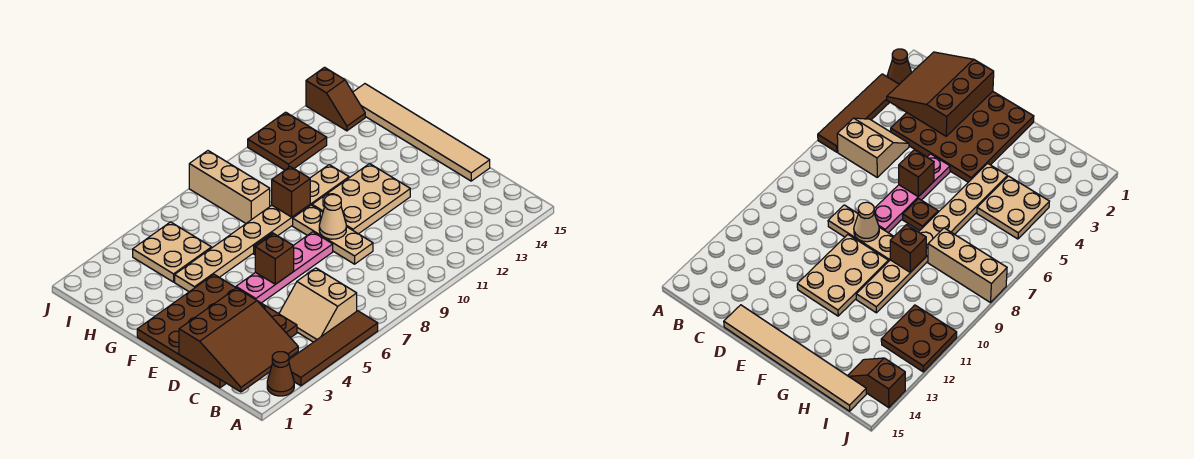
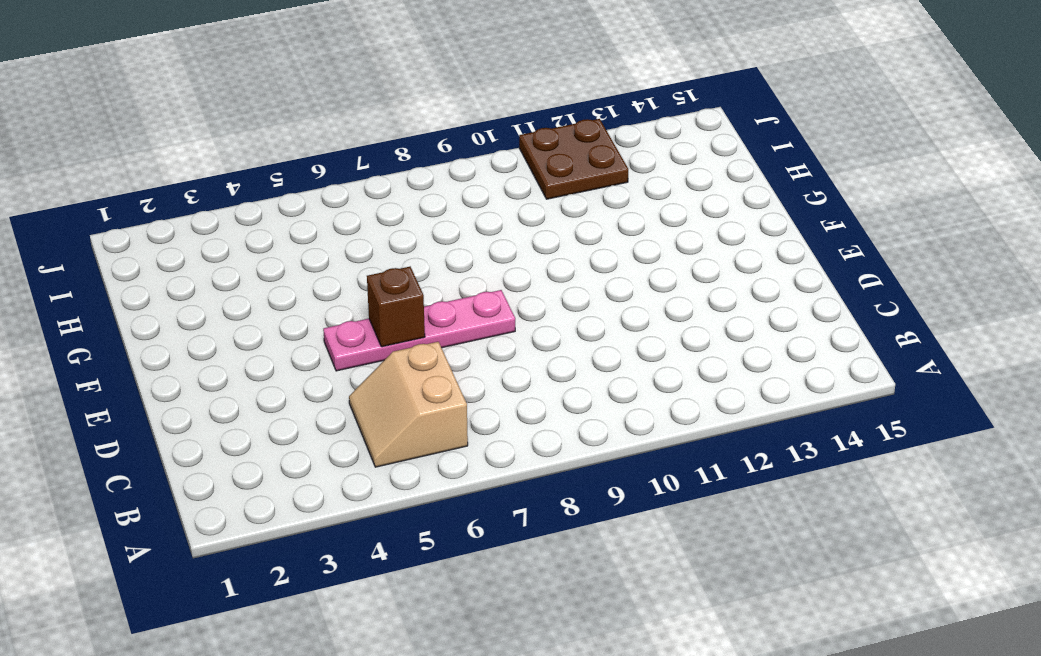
none -> brown 1x1 cone [267,352,294,396]
none -> brown 1x4 tile [289,311,378,386]
none -> brown 4x4 plate [137,275,297,388]

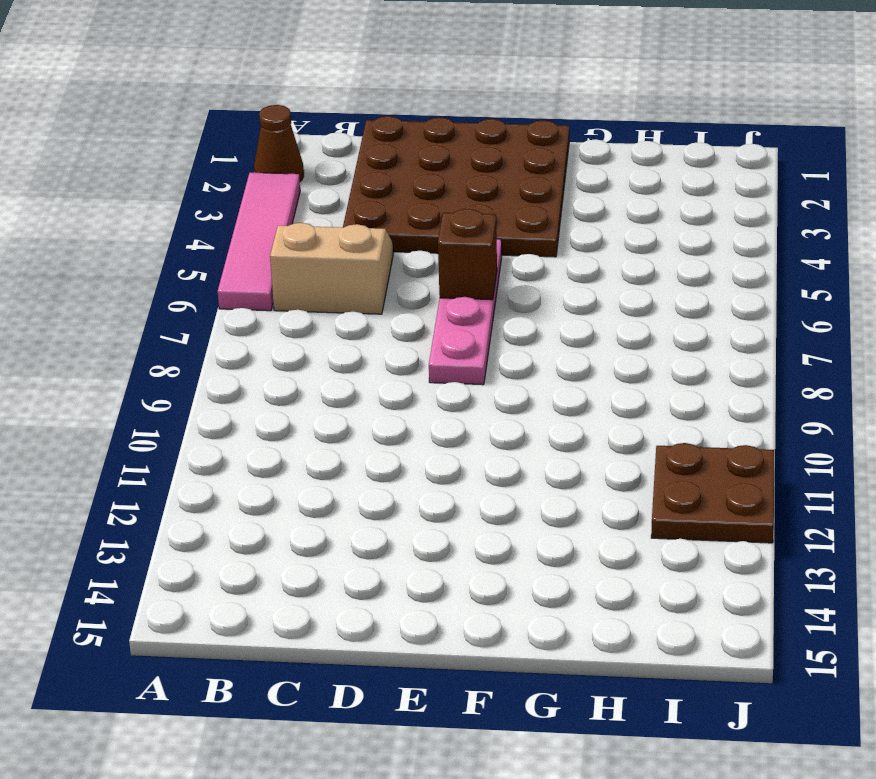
pink 1x4 tile [218,173,300,311] -> brown 1x4 tile [289,311,378,386]
none -> tan 1x3 plate [293,205,373,264]
none -> tan 1x6 tile [353,84,490,181]
none -> tan 2x3 plate [312,163,410,234]

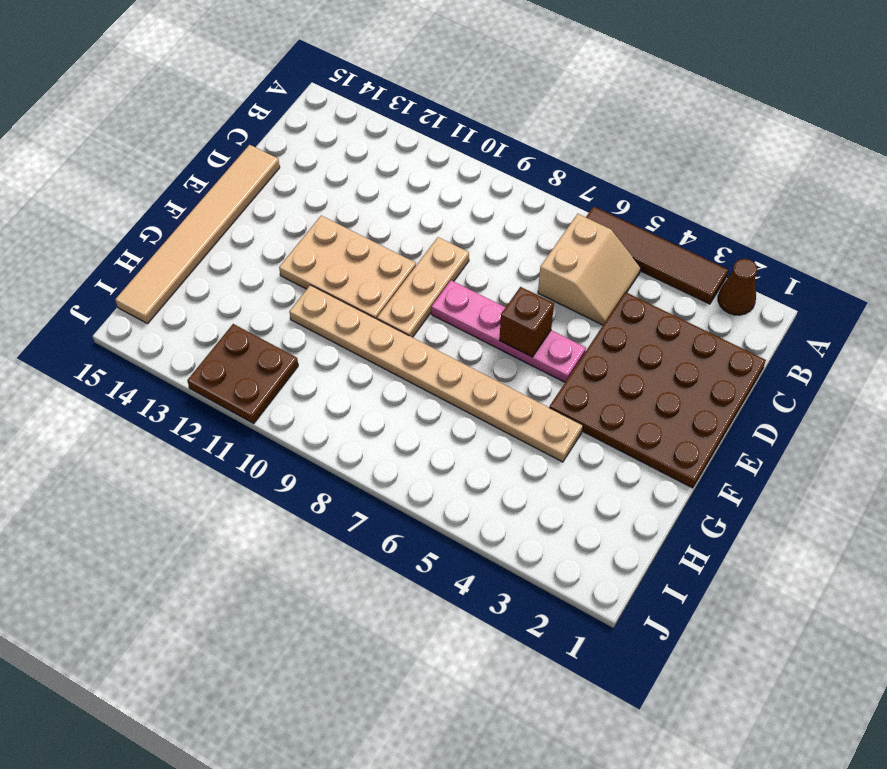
none -> brown 1x1 plate [903,199,938,231]
none -> tan 2x2 plate [133,222,211,282]
none -> tan 1x3 brick [189,151,270,223]

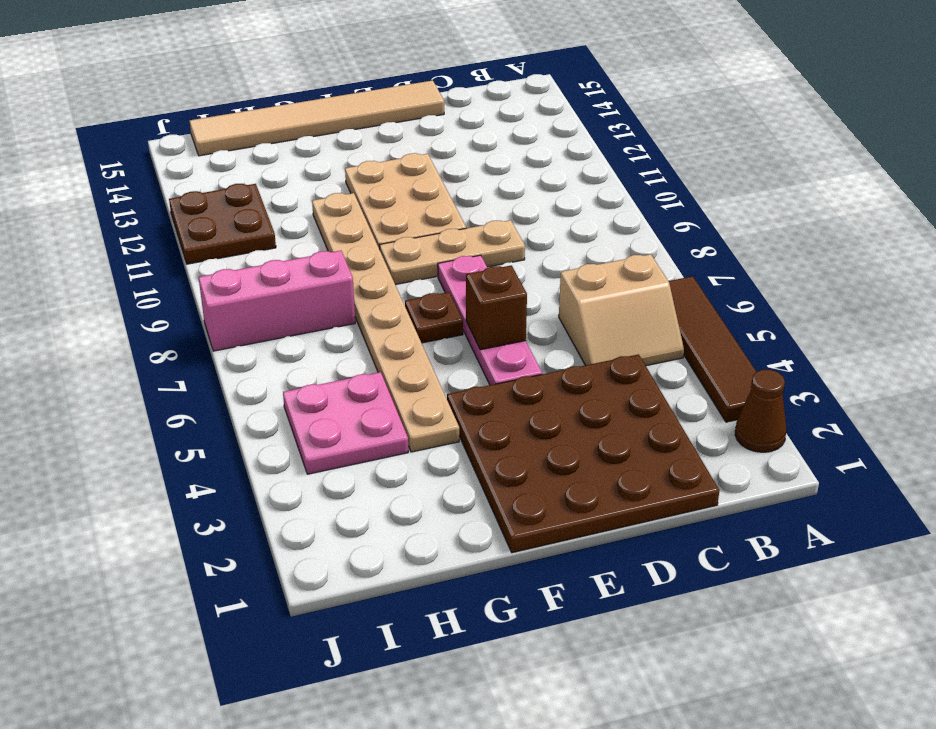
pink 2x2 plate [283,372,408,474] -> tan 2x2 plate [133,222,211,282]
pink 1x3 brick [199,251,355,351] -> tan 1x3 brick [189,151,270,223]
none -> brown 1x2 slope [306,67,365,131]
none -> brown 3x3 slope [179,288,298,392]
none -> tan 1x1 cone [319,195,346,239]

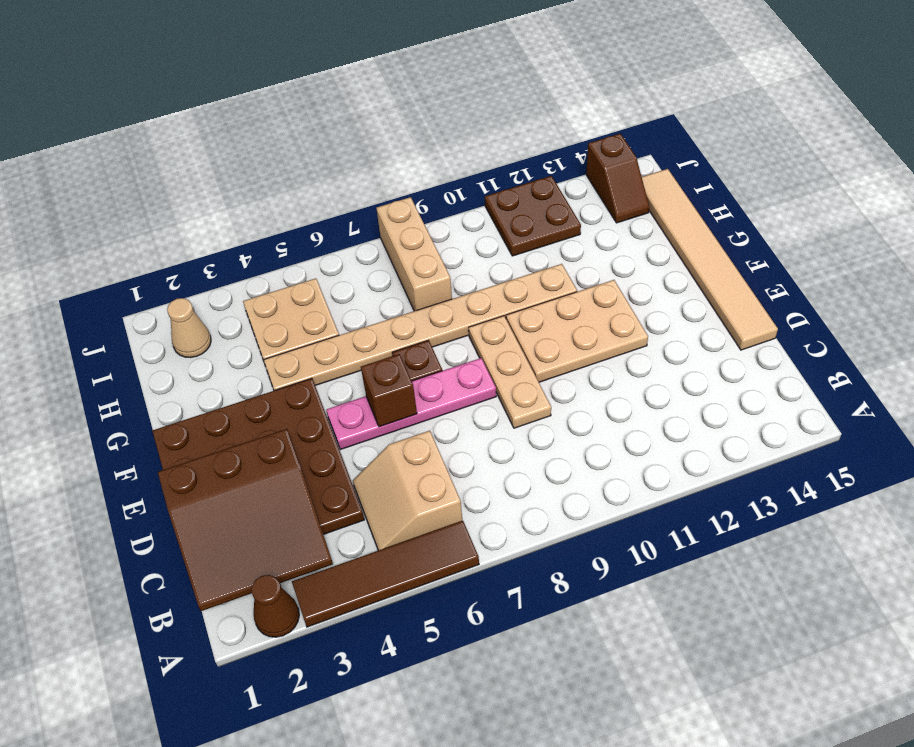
tan 1x1 cone [167,298,211,358] -> tan 1x1 cone moved to [319,195,346,239]
none -> brown 1x1 brick [272,167,310,217]

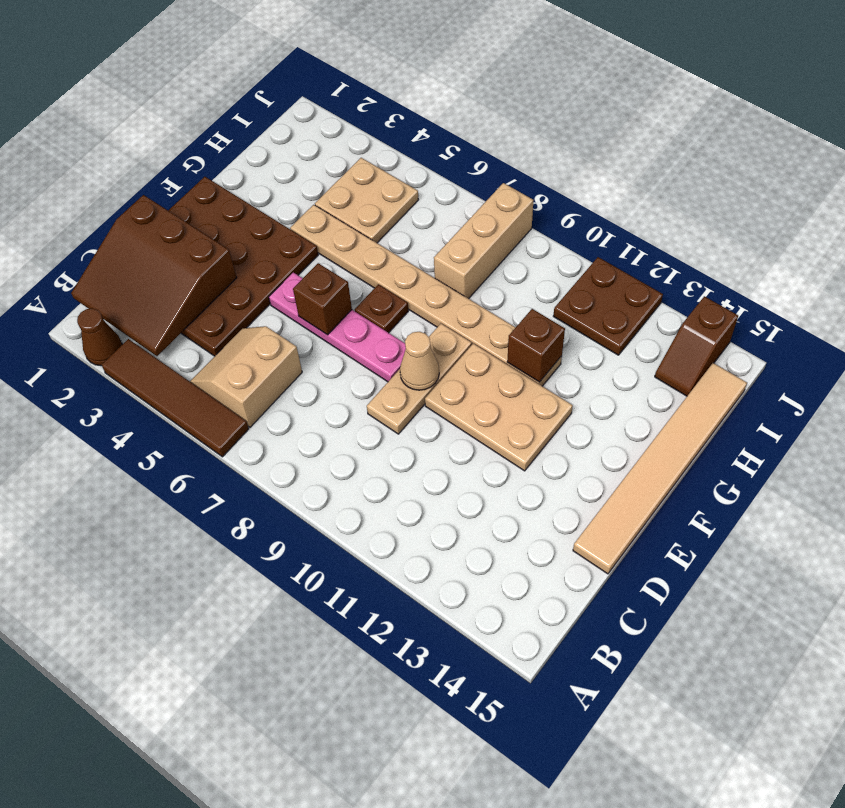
brown 1x1 brick [507,309,565,382] -> brown 1x1 brick moved to [272,167,310,217]

